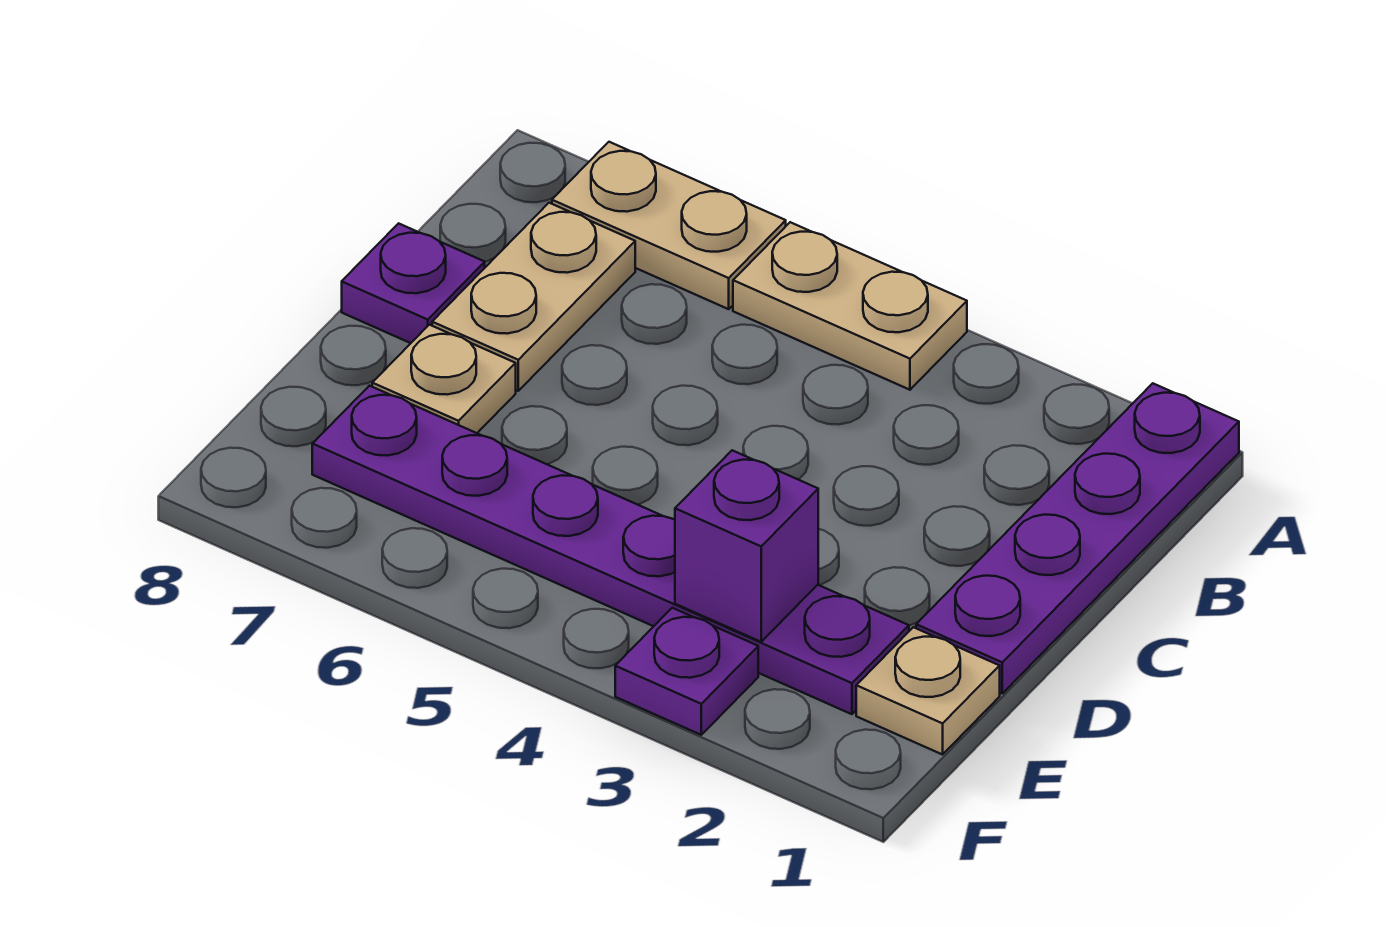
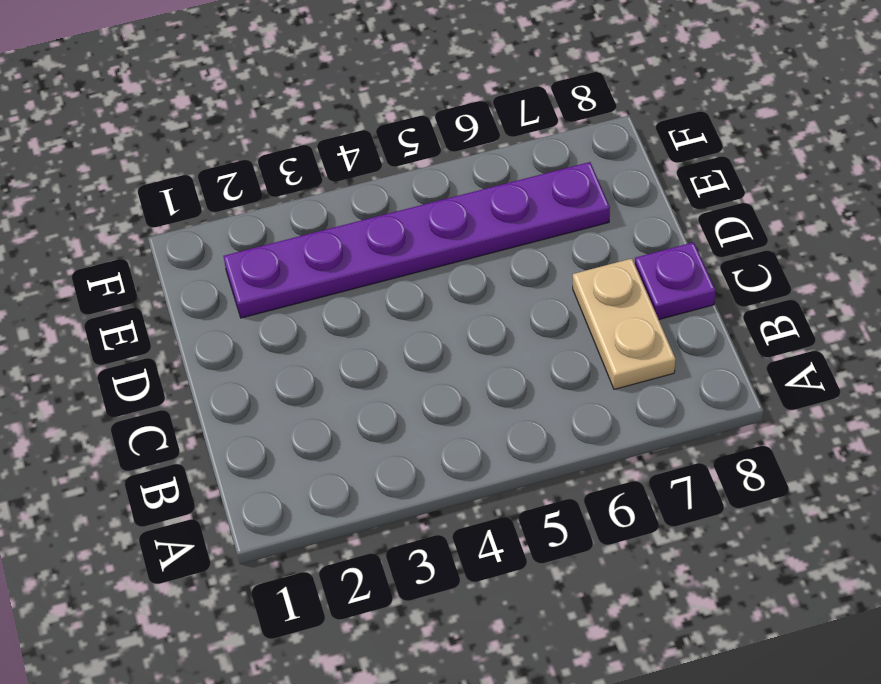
none -> purple 1x4 plate [916,383,1239,693]
none -> tan 1x2 plate [733,222,967,390]

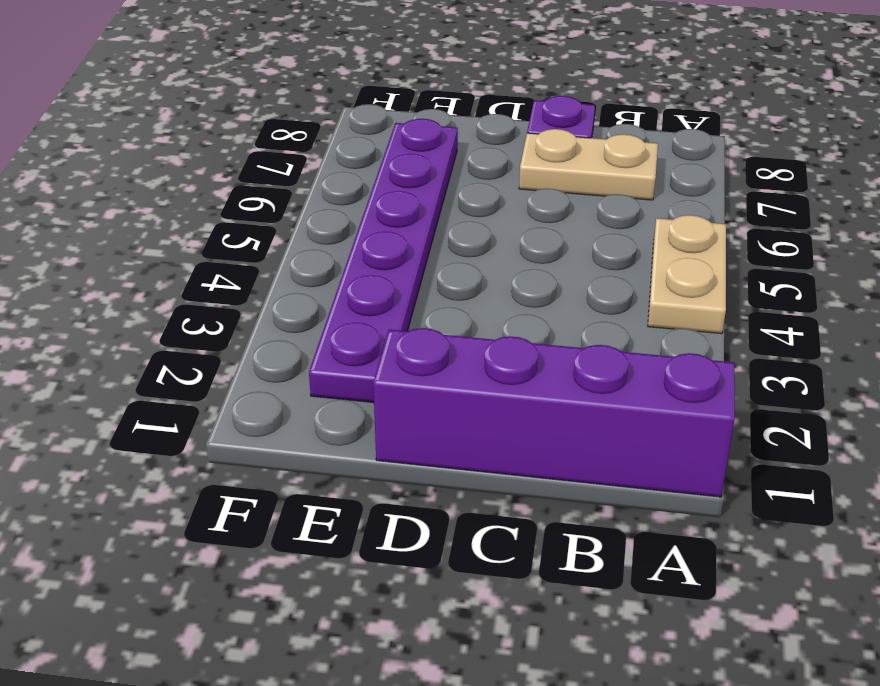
purple 1x4 brick [373,328,735,497] -> purple 1x4 plate [916,383,1239,693]
none -> tan 1x2 plate [552,142,786,309]
none -> tan 1x1 plate [372,325,516,433]

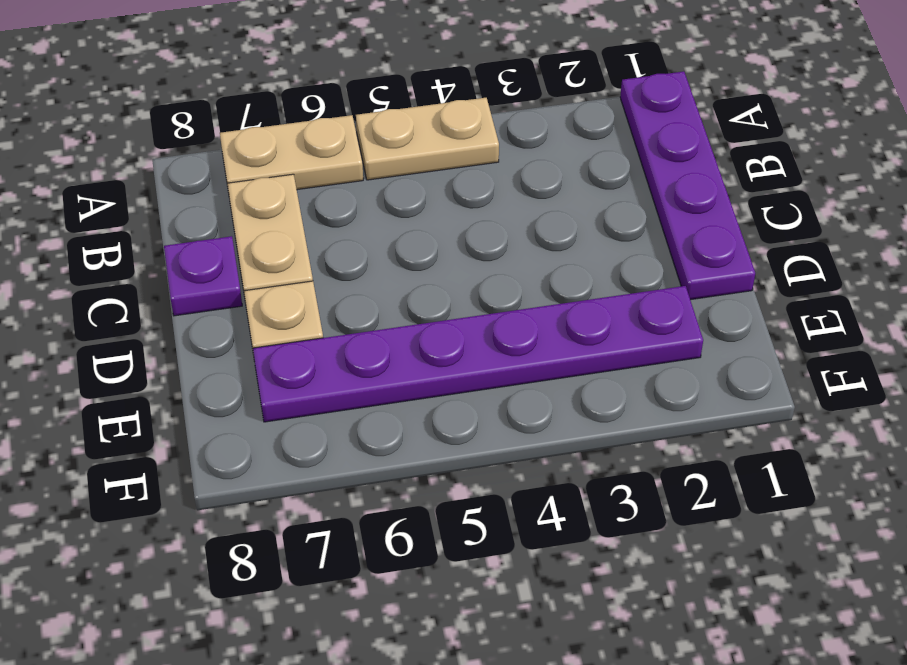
none -> tan 1x1 plate [856,627,1000,755]
none -> purple 1x1 plate [615,608,758,735]

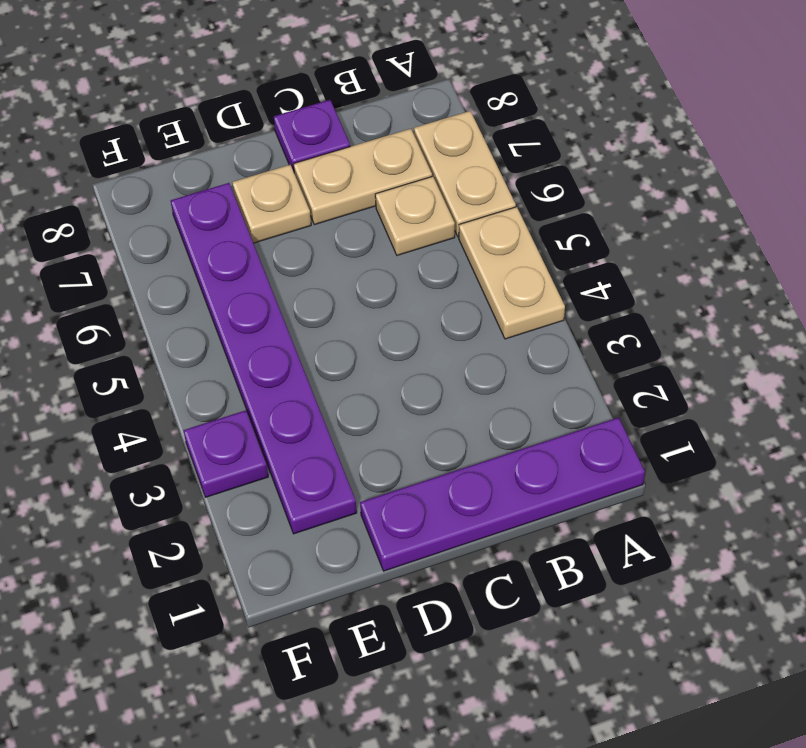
tan 1x1 plate [375,176,455,255] -> tan 1x1 plate moved to [856,627,1000,755]
none -> purple 1x1 brick [675,450,818,642]

